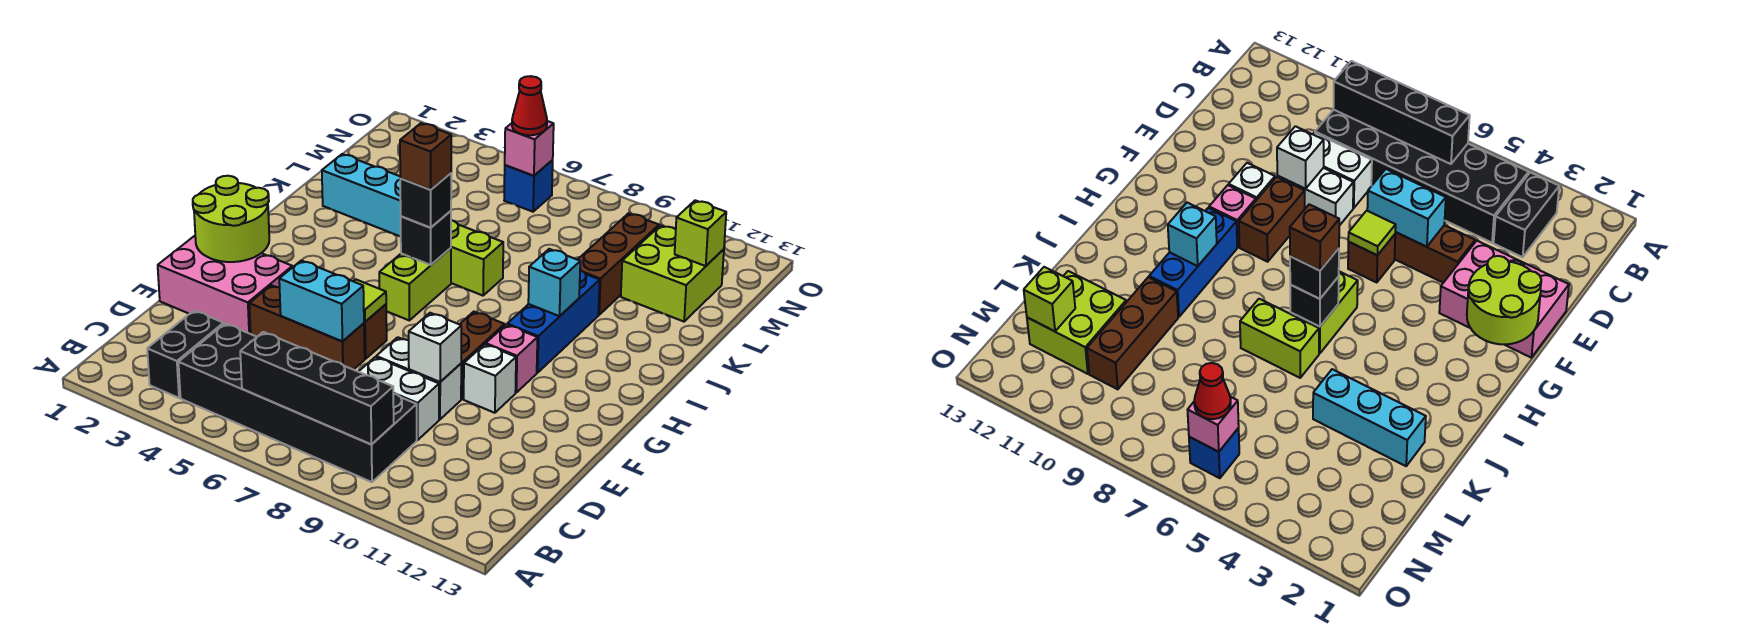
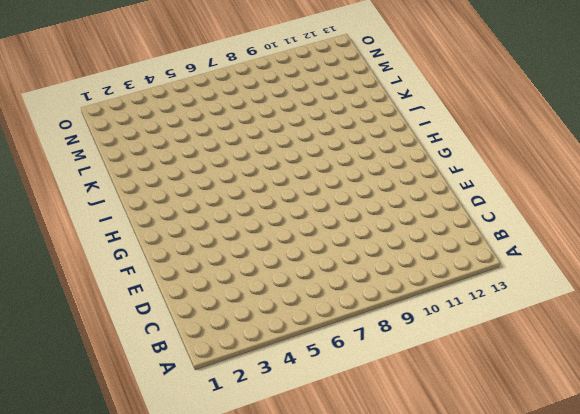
none -> black 1x2 brick [147,311,224,398]
none -> black 2x6 brick [178,324,417,482]
none -> white 1x2 brick [359,357,439,440]

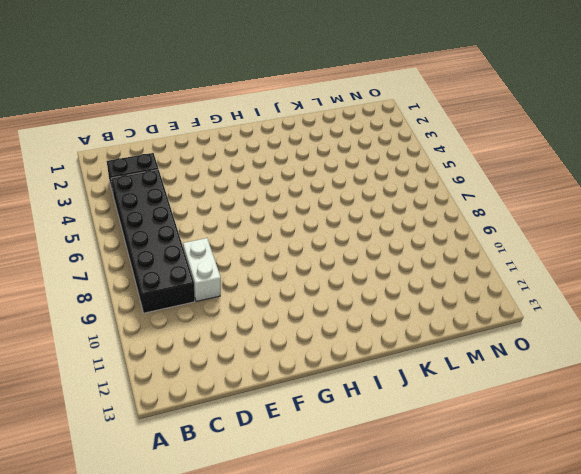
none -> pink 2x3 brick [158,236,292,334]
none -> brown 1x3 brick [249,285,365,370]
none -> white 1x2 brick [376,337,461,419]

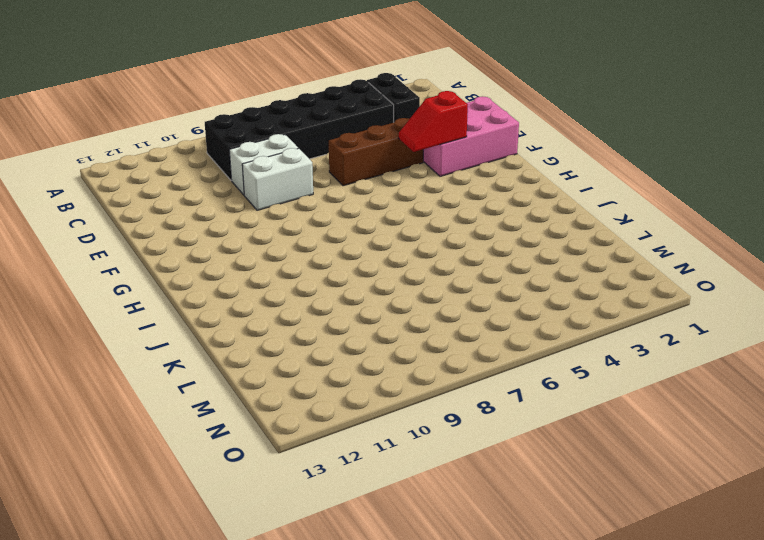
red 1x2 slope [399,91,468,152] -> none
none -> brown 1x1 brick [364,304,387,359]
none -> brown 1x2 brick [459,312,505,399]
none -> white 1x1 brick [464,344,516,413]

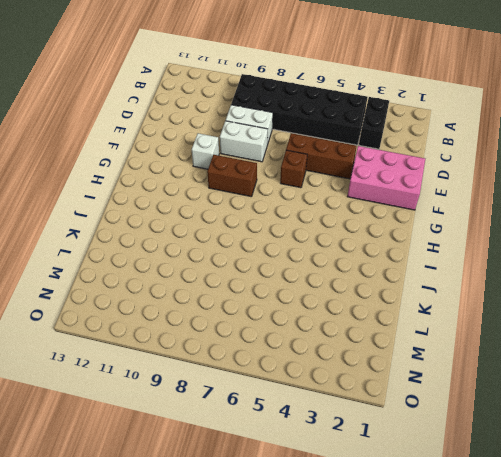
brown 1x2 brick [207,155,257,197] -> brown 1x2 brick turned to [459,312,505,399]
none -> pink 1x1 brick [486,325,537,392]
none -> lime 1x2 brick [379,248,451,320]
none -> blue 1x3 brick [507,270,600,373]

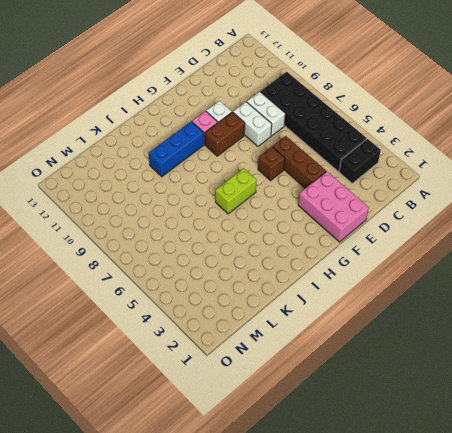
none -> lime 1x2 brick [451,220,503,296]
none -> cyan 1x3 brick [322,154,401,237]
none -> brown 1x3 brick [578,213,659,315]

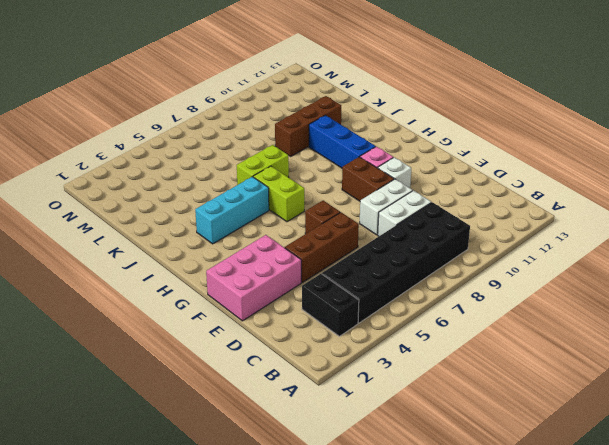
cyan 1x3 brick [195,177,269,244] -> cyan 1x3 brick moved to [322,154,401,237]
brown 1x3 brick [275,96,341,156] -> brown 1x3 brick turned to [578,213,659,315]
none -> lime 2x2 brick [621,225,724,322]
none -> blue 1x1 brick [504,160,553,212]
none -> black 1x4 brick [240,332,394,445]

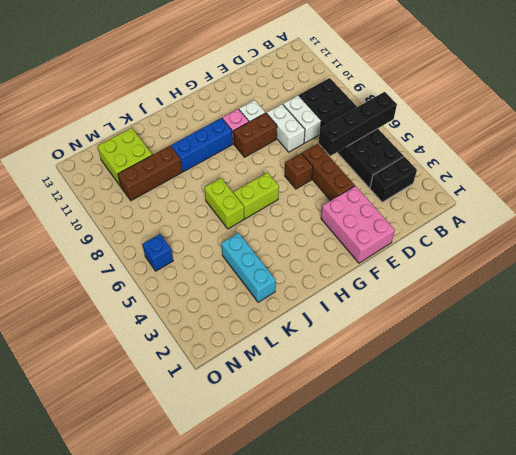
black 1x4 brick [319,92,397,156] -> black 1x4 brick turned to [240,332,394,445]
none -> cyan 1x2 brick [279,260,364,342]
none -> white 1x1 brick [409,313,461,382]
none -> lime 2x2 round brick [193,176,269,262]

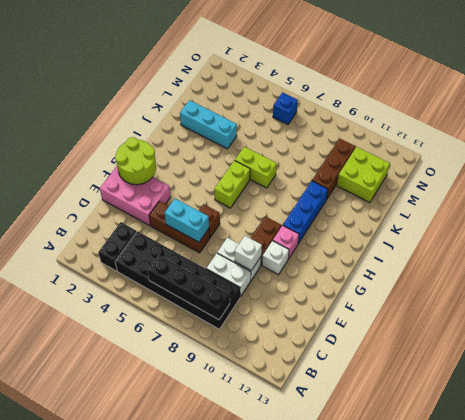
none -> lime 1x1 tile [354,280,386,322]
none -> black 1x1 brick [401,211,451,265]
none -> cyan 1x1 brick [528,249,580,316]

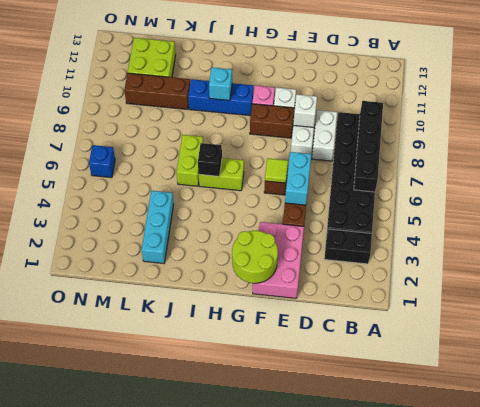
none -> lime 1x1 brick [675,200,726,266]
none -> pink 1x1 brick [505,121,554,176]
none -> black 1x1 brick [400,173,451,228]

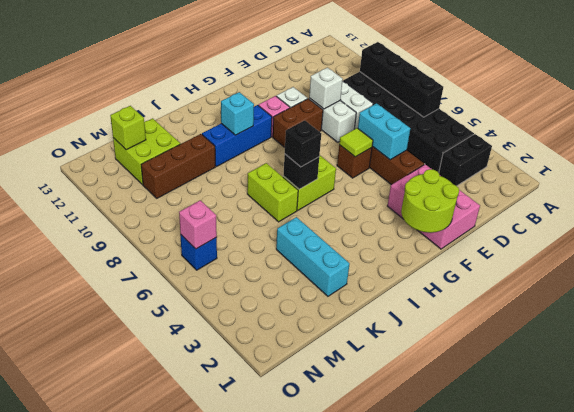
none -> red 1x1 cone [512,76,547,135]
none -> brown 1x1 brick [400,123,451,190]

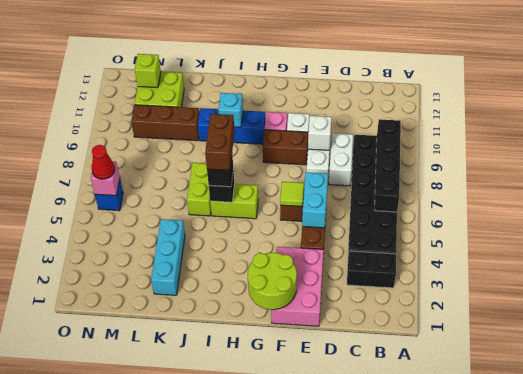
brown 1x2 brick [205,114,235,170] -> brown 1x1 brick [400,123,451,190]

